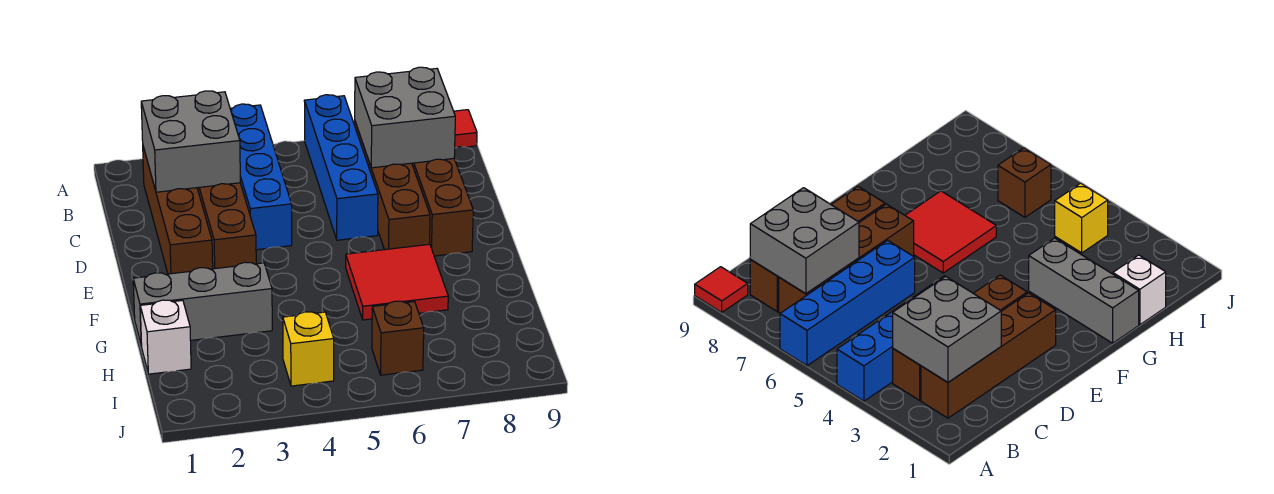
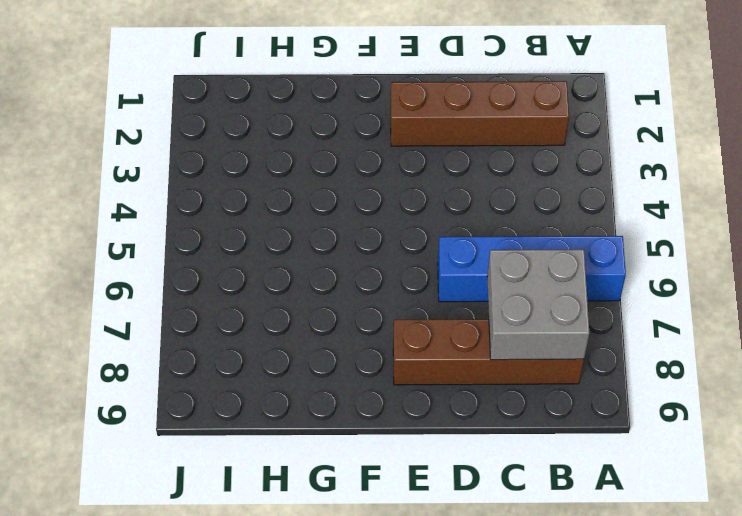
none -> blue 1x4 brick [230,104,292,250]
none -> red 1x1 tile [454,110,477,148]
none -> brown 1x4 brick [197,183,256,269]

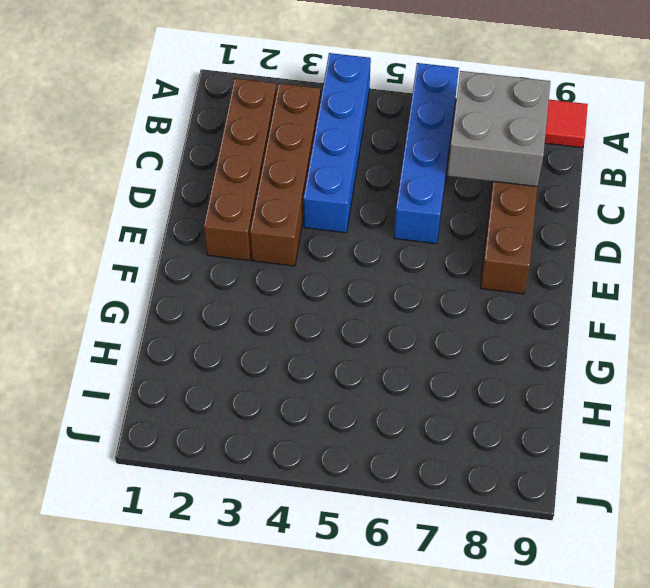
none -> brown 1x4 brick [355,122,430,250]
none -> red 2x2 tile [346,244,448,320]
none -> grey 1x3 brick [133,262,272,346]

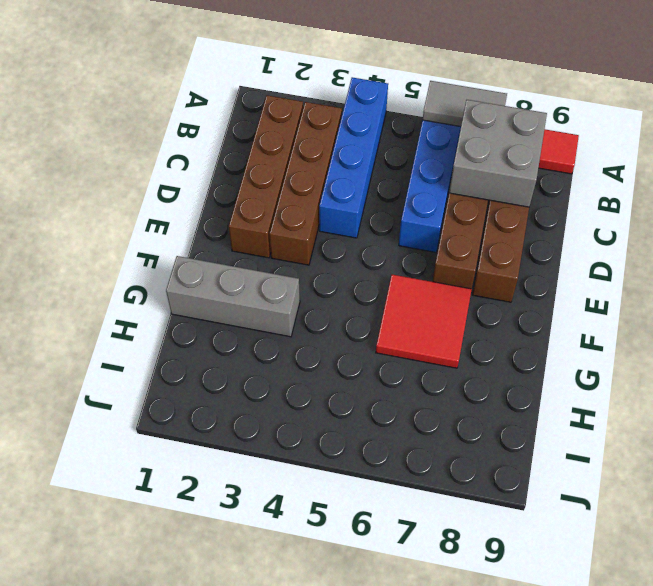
grey 1x2 tile [423,81,507,127] -> none
none -> white 1x1 brick [140,300,191,374]
none -> yellow 1x1 brick [283,312,334,386]
none -> brown 1x1 brick [372,301,424,375]

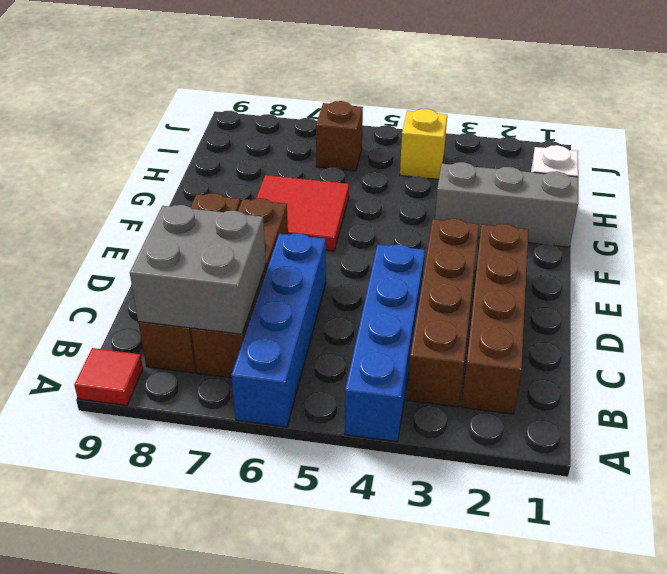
none -> grey 2x2 brick [141,91,240,192]

